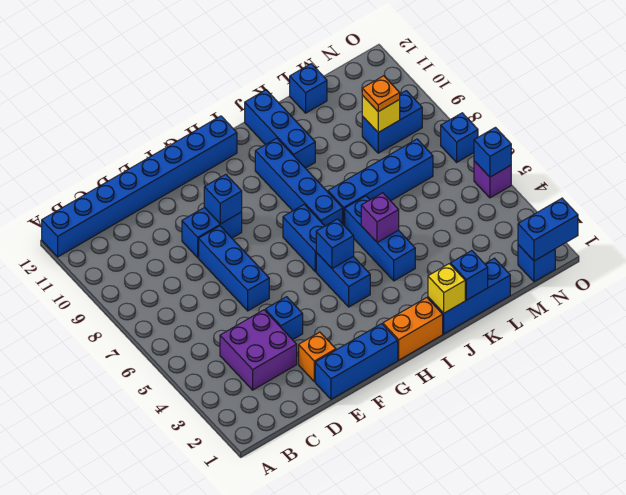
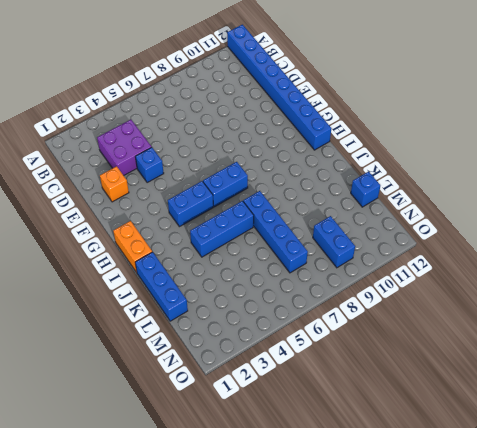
none -> blue 1x3 brick [315,324,398,399]
none -> blue 1x3 brick [199,226,269,311]
none -> blue 1x2 brick [182,207,242,258]

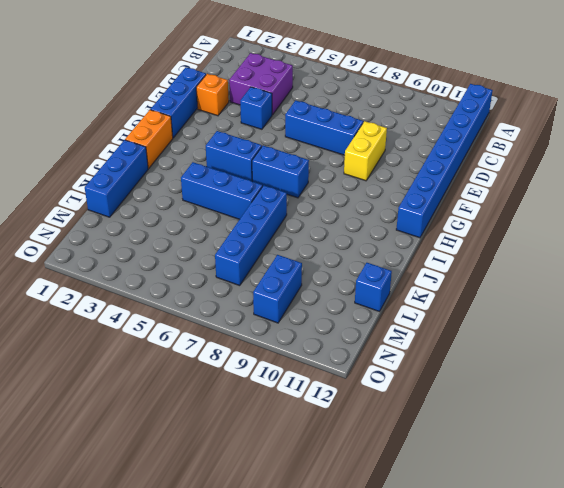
yellow 1x2 brick [344,121,387,181] -> blue 1x2 brick [182,207,242,258]
none -> blue 1x4 brick [255,138,343,226]
none -> blue 1x3 brick [245,90,315,168]
none -> blue 1x1 brick [518,245,555,282]

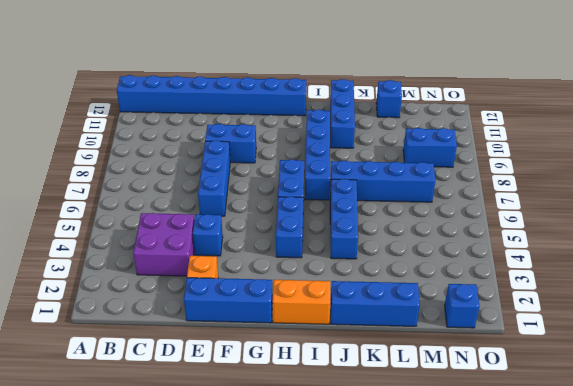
none -> purple 1x1 brick [474,161,511,198]
none -> blue 1x1 brick [441,113,478,162]
none -> blue 1x1 brick [204,174,242,224]

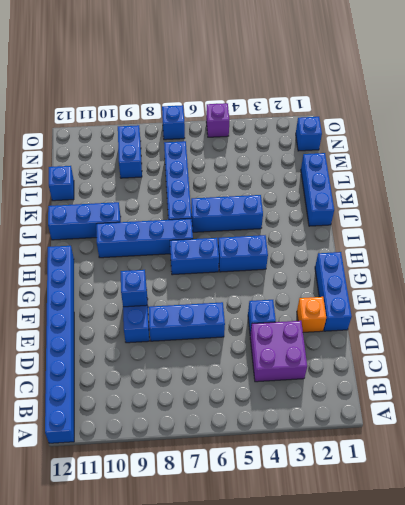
none -> orange 1x2 brick [383,298,443,360]
none -> blue 1x1 brick [316,219,354,268]
none -> yellow 1x1 brick [428,264,465,313]

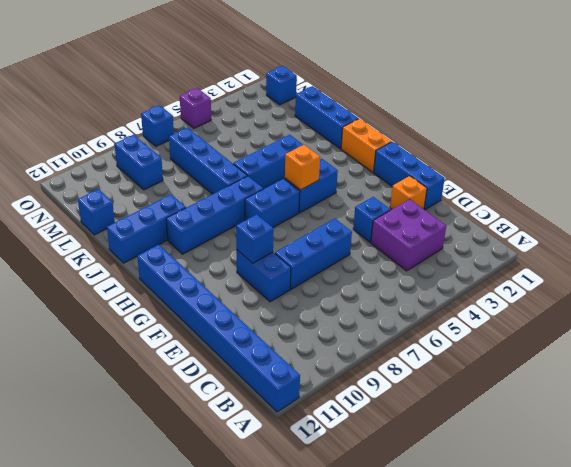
orange 1x1 brick [285,145,320,190] -> blue 1x1 brick [316,219,354,268]
none -> yellow 1x1 brick [428,264,465,313]
none -> purple 1x1 brick [361,193,399,242]
none -> blue 1x1 brick [450,251,488,300]

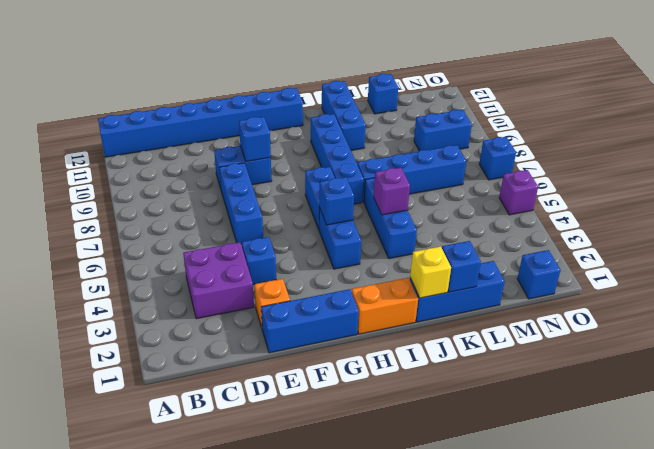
none -> yellow 1x1 brick [362,95,400,132]
none -> blue 1x2 brick [518,198,578,261]
none -> blue 1x1 brick [474,128,511,177]

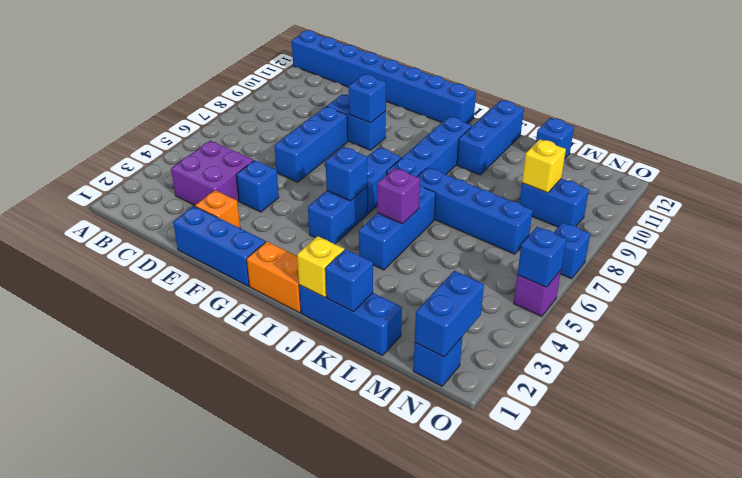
blue 1x2 brick [415,271,484,357] -> blue 1x2 brick turned to [518,198,578,261]
none -> orange 1x1 plate [362,76,400,112]

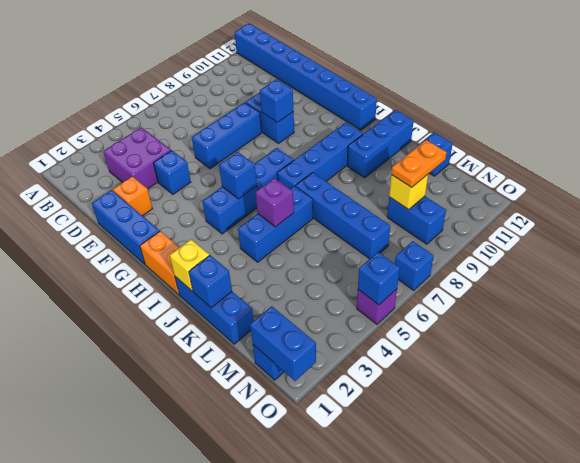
orange 1x2 plate [391,140,447,187] -> orange 1x1 plate [362,76,400,112]

